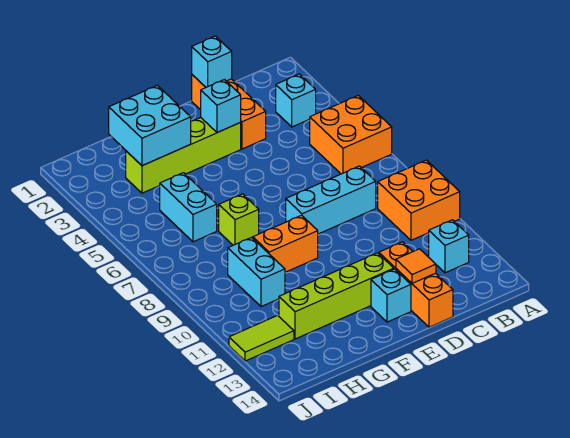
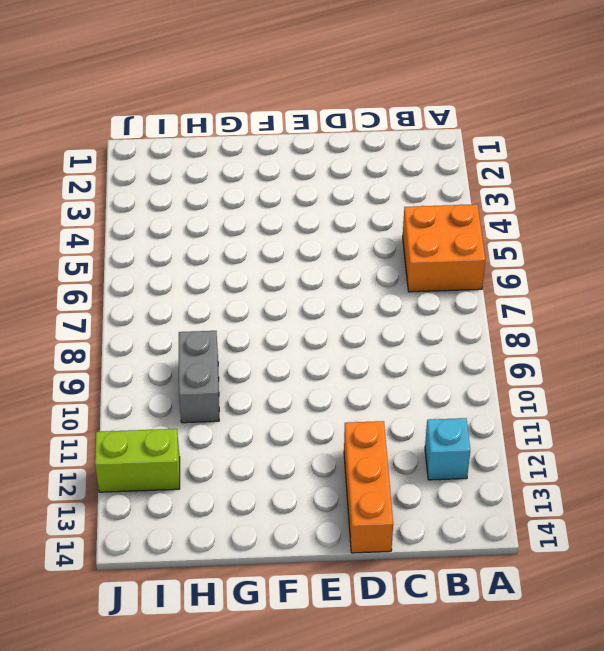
grey 1x2 brick [179,331,219,423] -> cyan 1x2 brick [228,238,285,307]
lime 1x2 brick [95,429,180,492] -> lime 1x2 tile [229,315,294,361]
none -> orange 2x2 brick [378,160,460,240]
none -> cyan 1x1 brick [276,74,316,127]
none -> cyan 1x3 brick [286,166,376,234]

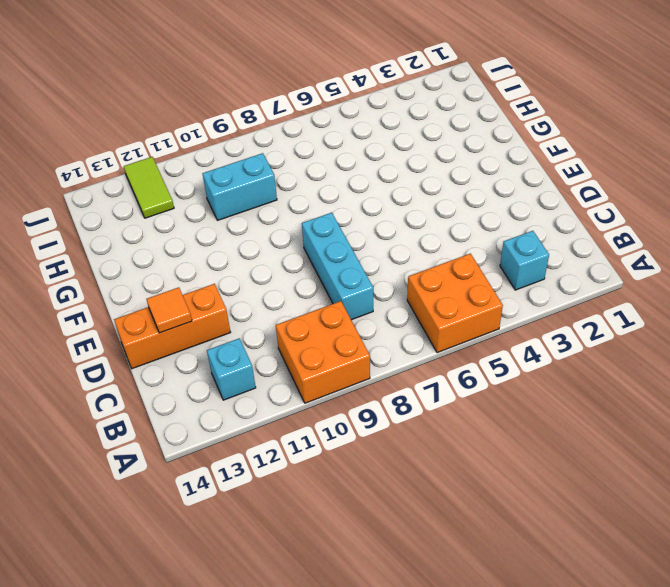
none -> orange 1x3 brick [192,75,266,149]
none -> lime 1x4 brick [126,118,241,193]
none -> lime 1x4 brick [279,253,394,339]

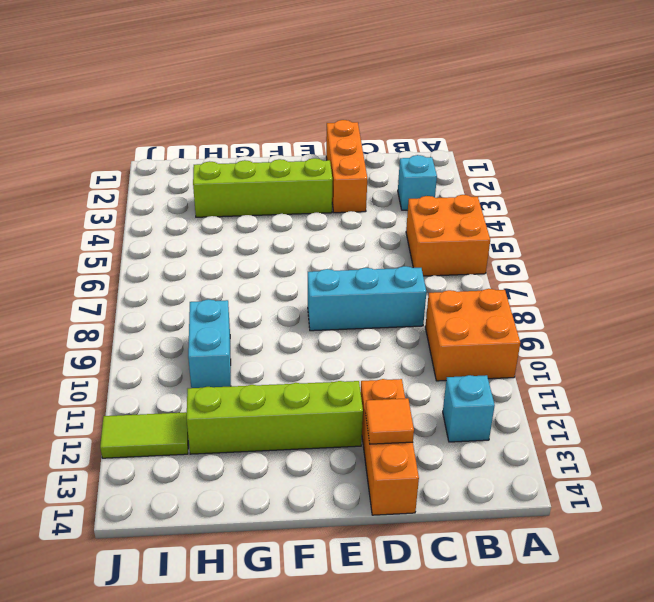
none -> cyan 1x1 brick [371,269,411,322]
none -> orange 1x2 brick [253,215,318,272]
none -> lime 1x1 brick [219,194,259,245]

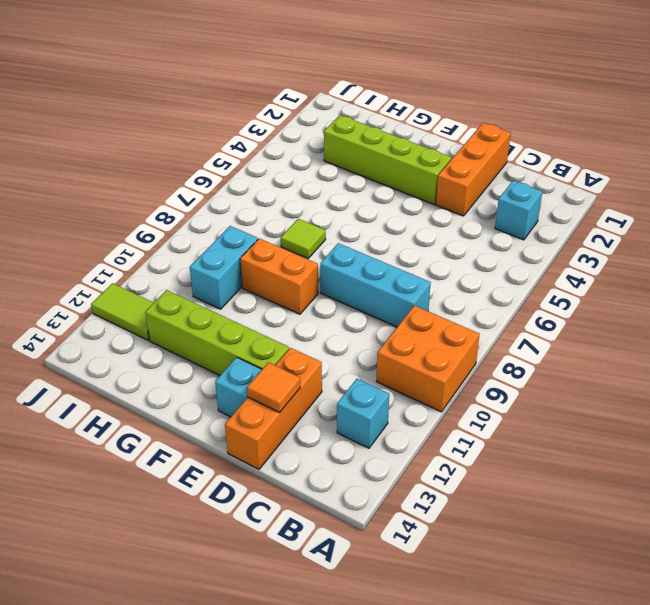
lime 1x1 tile [281,219,326,258] -> lime 1x1 brick [219,194,259,245]
none -> orange 2x2 brick [310,95,392,174]
none -> cyan 1x2 brick [160,173,217,242]
none -> cyan 1x1 brick [192,36,232,87]

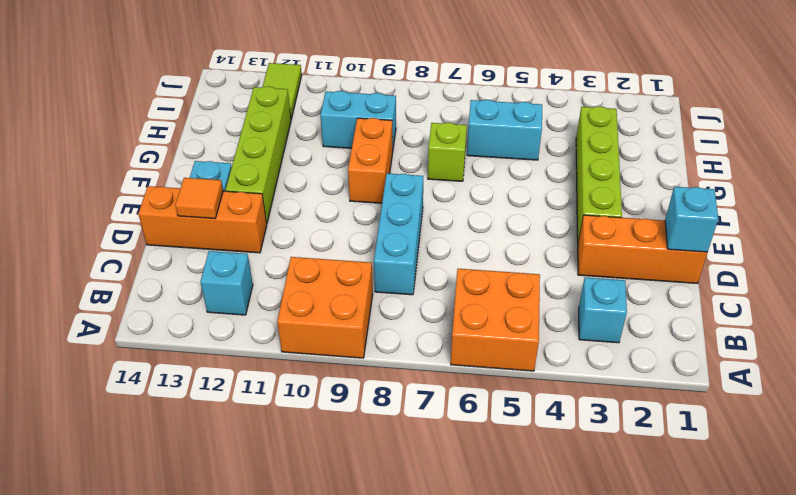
none -> cyan 1x1 brick [201,80,241,133]
none -> cyan 2x2 brick [109,85,191,166]

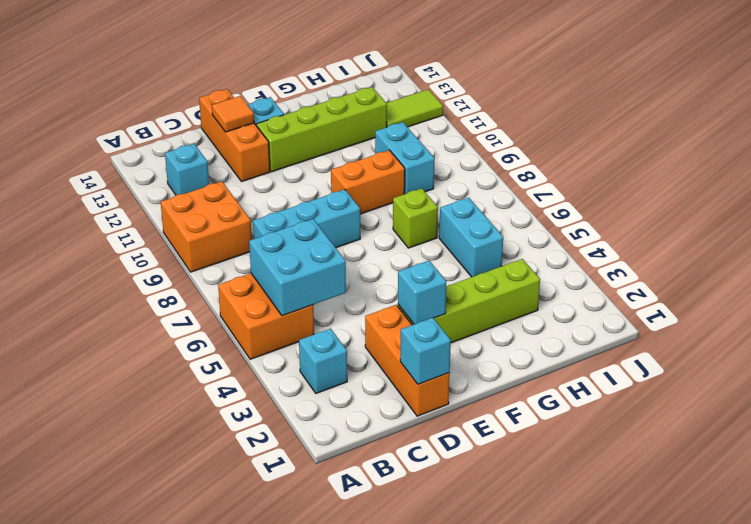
cyan 2x2 brick [249,219,346,316] -> cyan 2x2 brick moved to [109,85,191,166]

